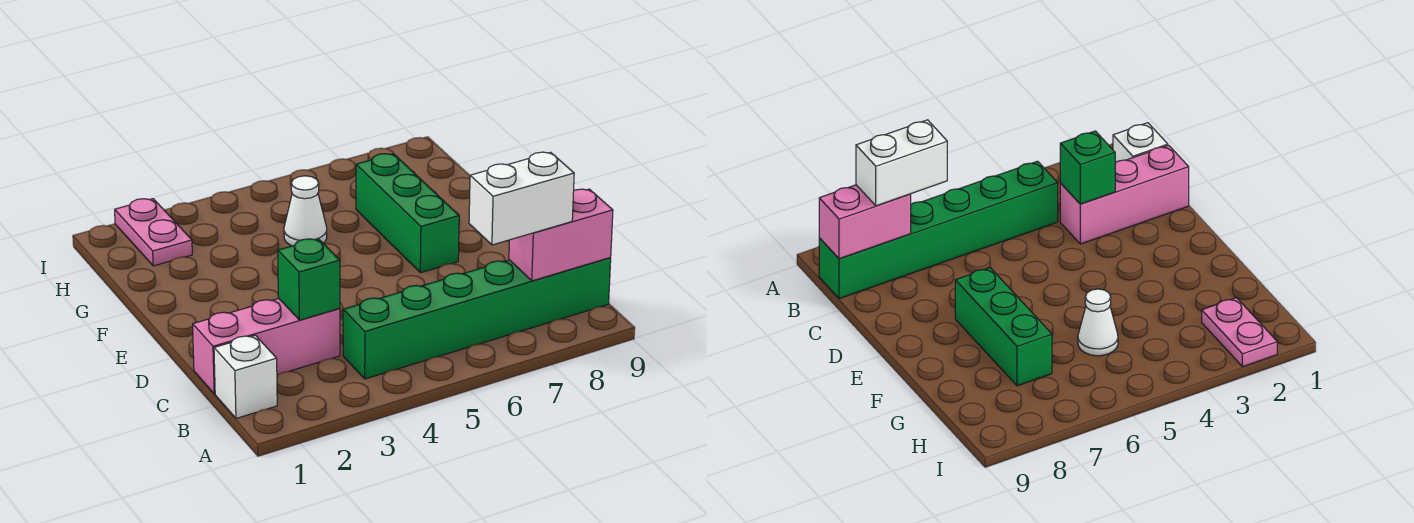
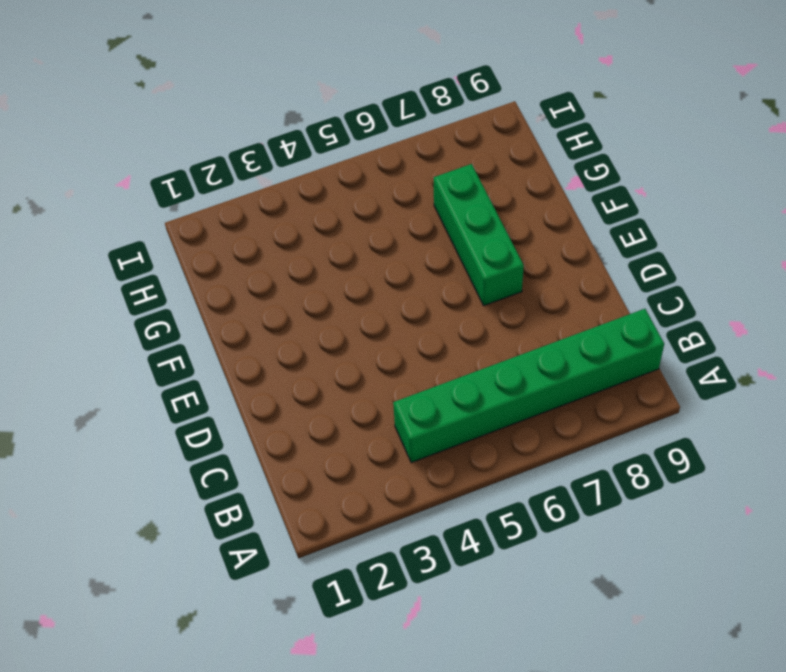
none -> white 1x1 brick [214,335,277,418]
none -> pink 1x3 brick [193,298,340,394]

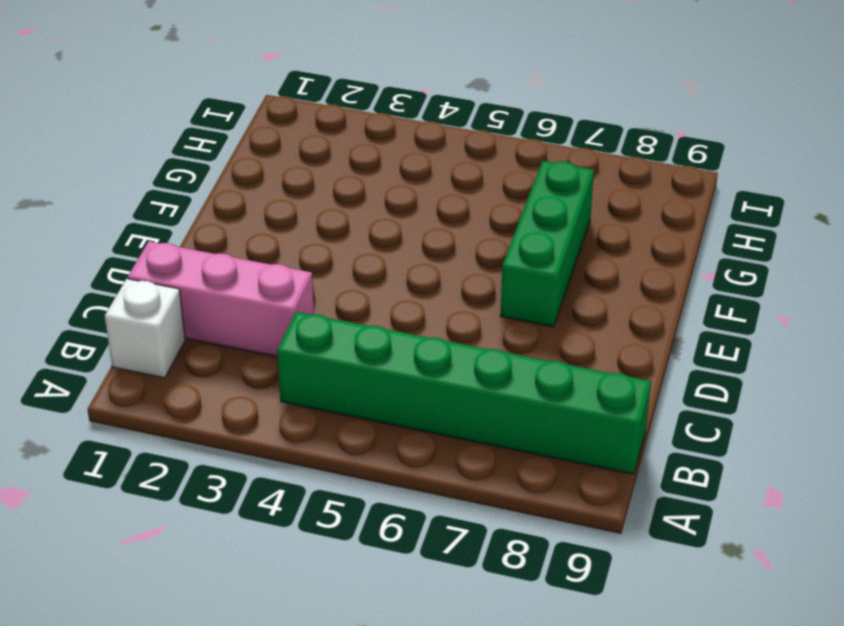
none -> white 1x1 cone [284,176,327,246]
none -> pink 1x2 plate [115,199,192,266]

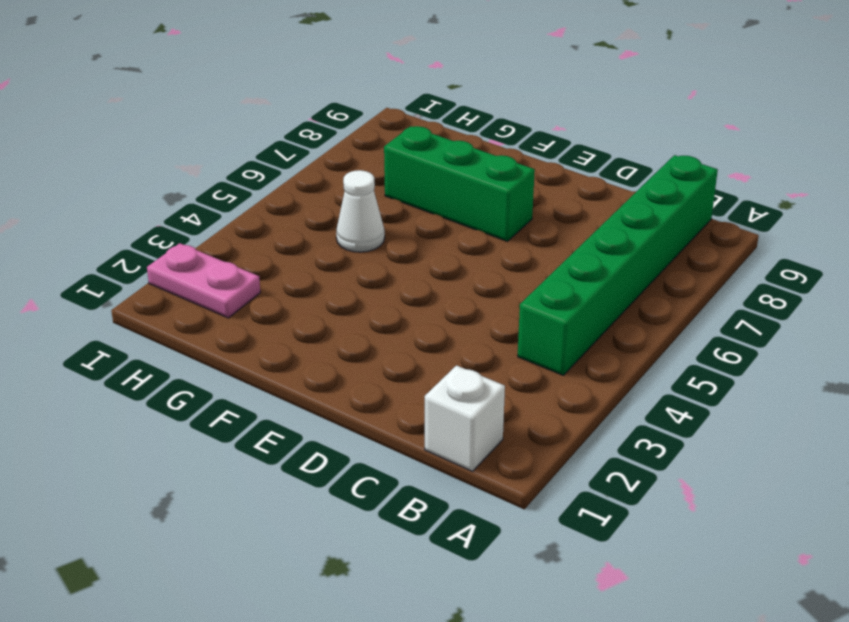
none -> pink 1x3 brick [193,298,340,394]
none -> pink 1x2 brick [509,189,613,281]

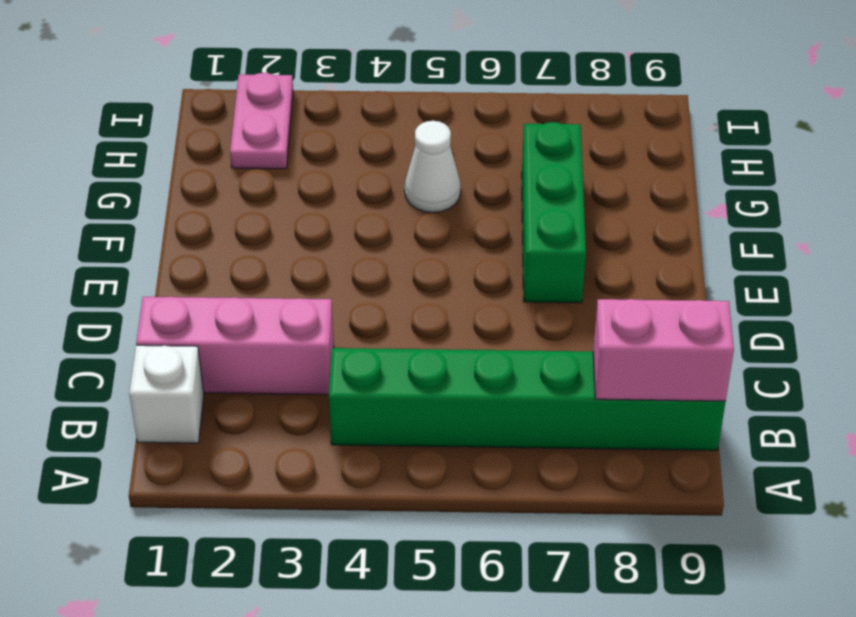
none -> green 1x1 brick [278,239,340,320]
none -> white 1x2 brick [469,152,574,245]

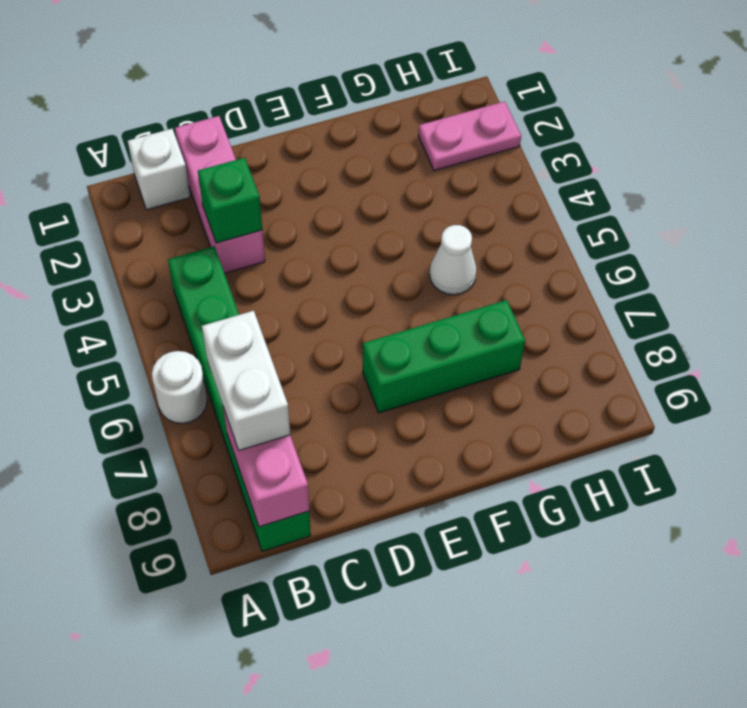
white 1x1 round brick [152,351,207,423] -> none

